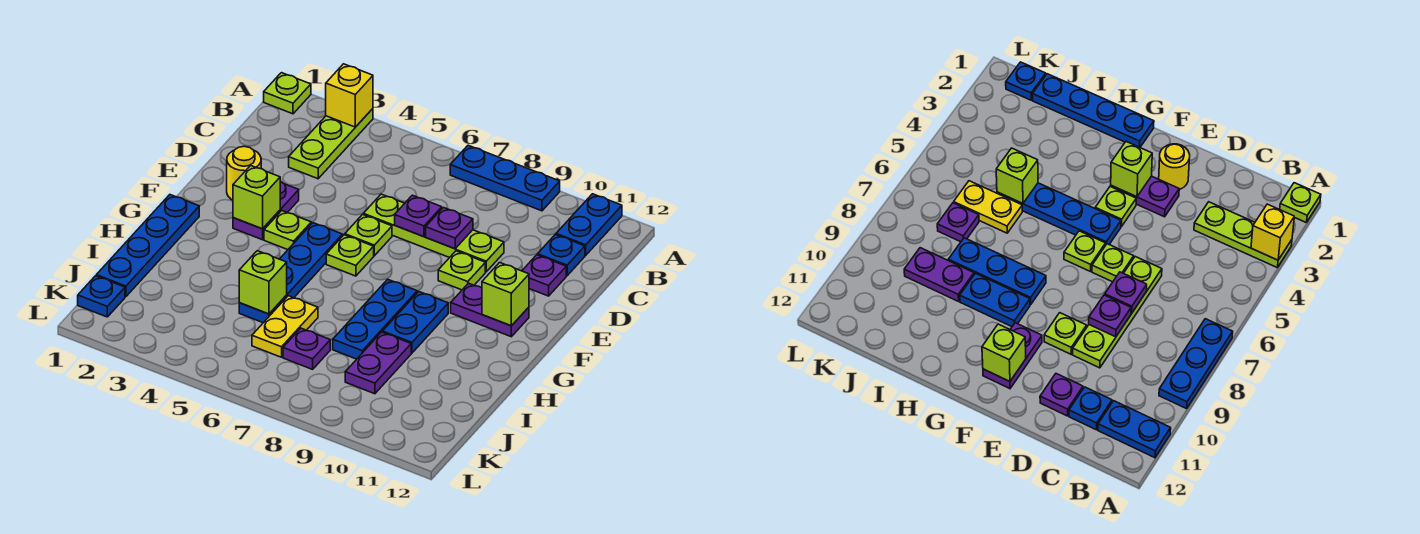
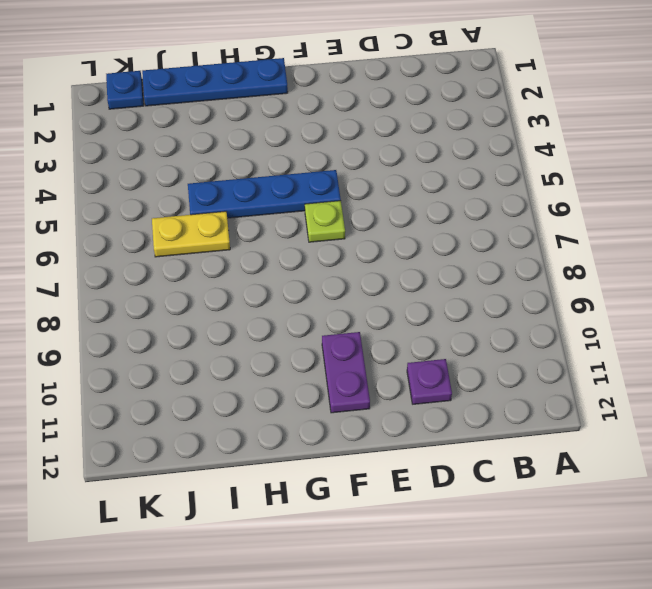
none -> lime 1x1 plate [264,73,311,114]
none -> lime 1x3 plate [289,109,373,179]
none -> blue 1x3 plate [450,145,560,211]

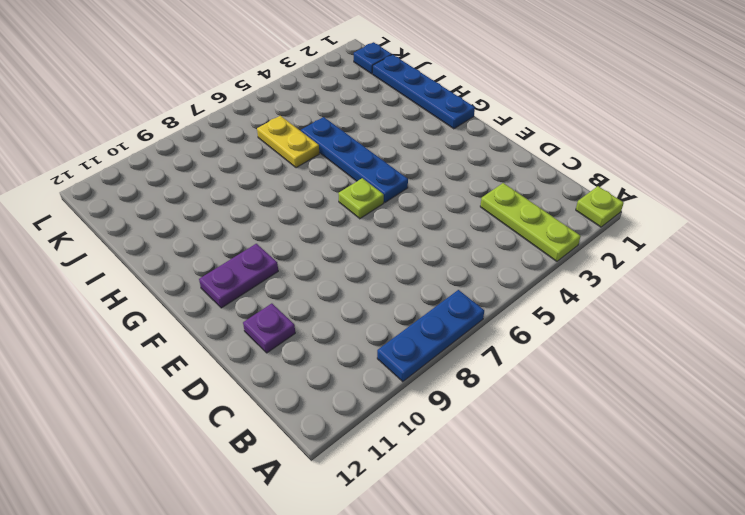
none -> blue 1x2 plate [556,194,622,255]
none -> blue 1x1 plate [538,234,585,276]
none -> lime 1x4 plate [363,194,504,272]

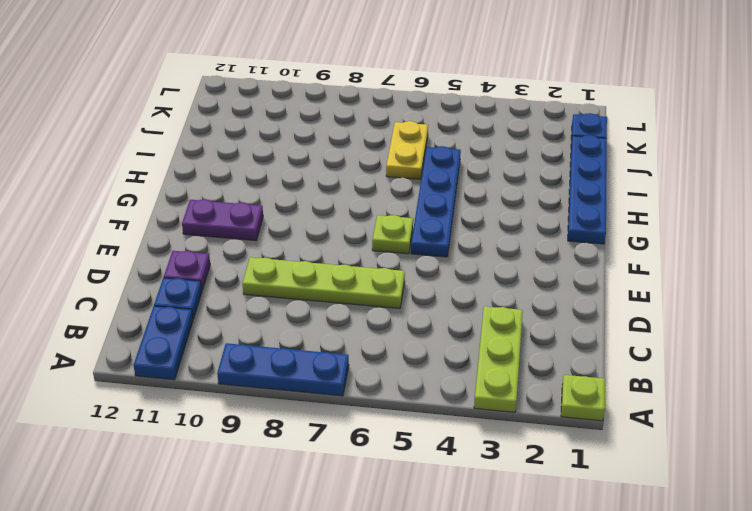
none -> yellow 1x1 round brick [227,146,261,200]
none -> purple 1x2 plate [233,181,299,240]
none -> lime 1x1 plate [345,214,392,256]

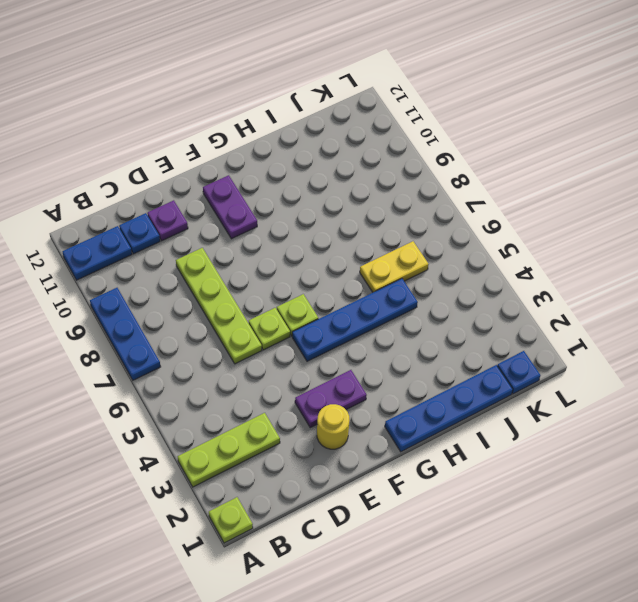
none -> lime 1x1 plate [438,251,485,290]
none -> lime 1x1 plate [264,211,311,250]
none -> blue 1x3 plate [333,279,417,359]

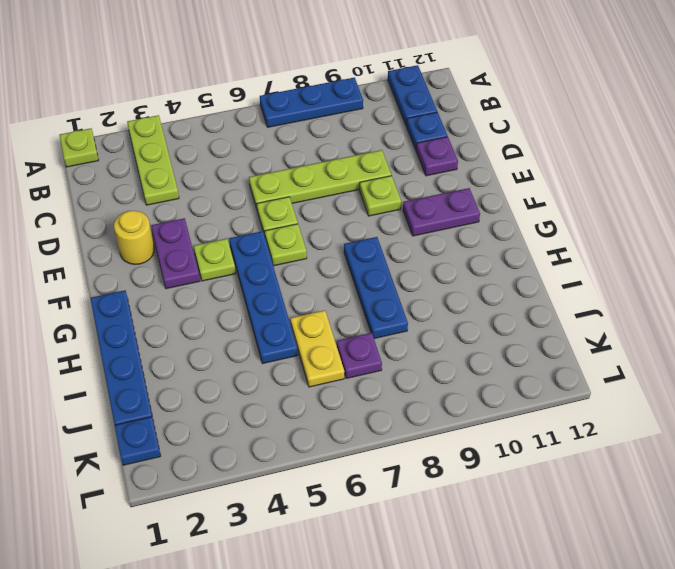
none -> blue 1x2 plate [382,292,448,353]
none -> purple 1x2 plate [345,332,411,394]
none -> yellow 1x1 brick [326,64,373,127]

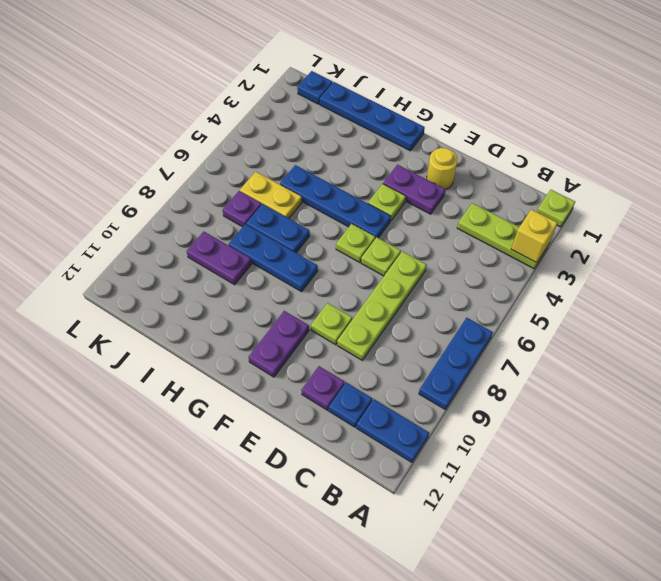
blue 1x2 plate [246,204,310,253] -> blue 1x2 plate moved to [382,292,448,353]
none -> purple 1x1 plate [395,195,442,237]
none -> purple 1x1 plate [426,208,473,249]
none -> lime 1x1 brick [233,165,280,229]

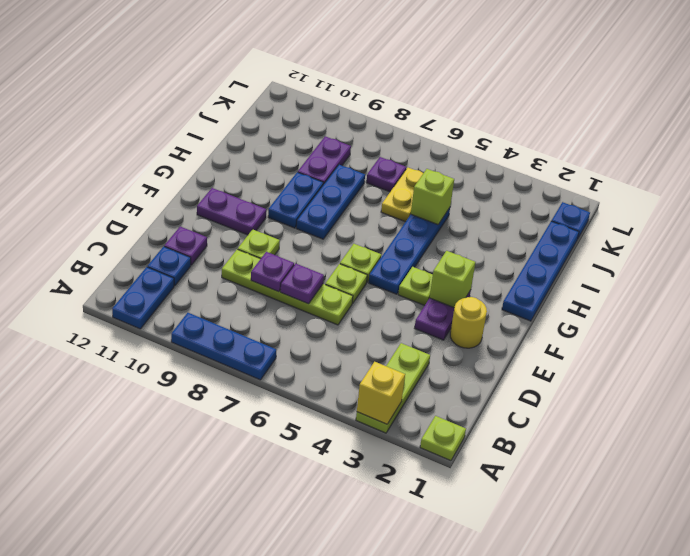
none -> lime 1x1 brick [482,263,529,326]

